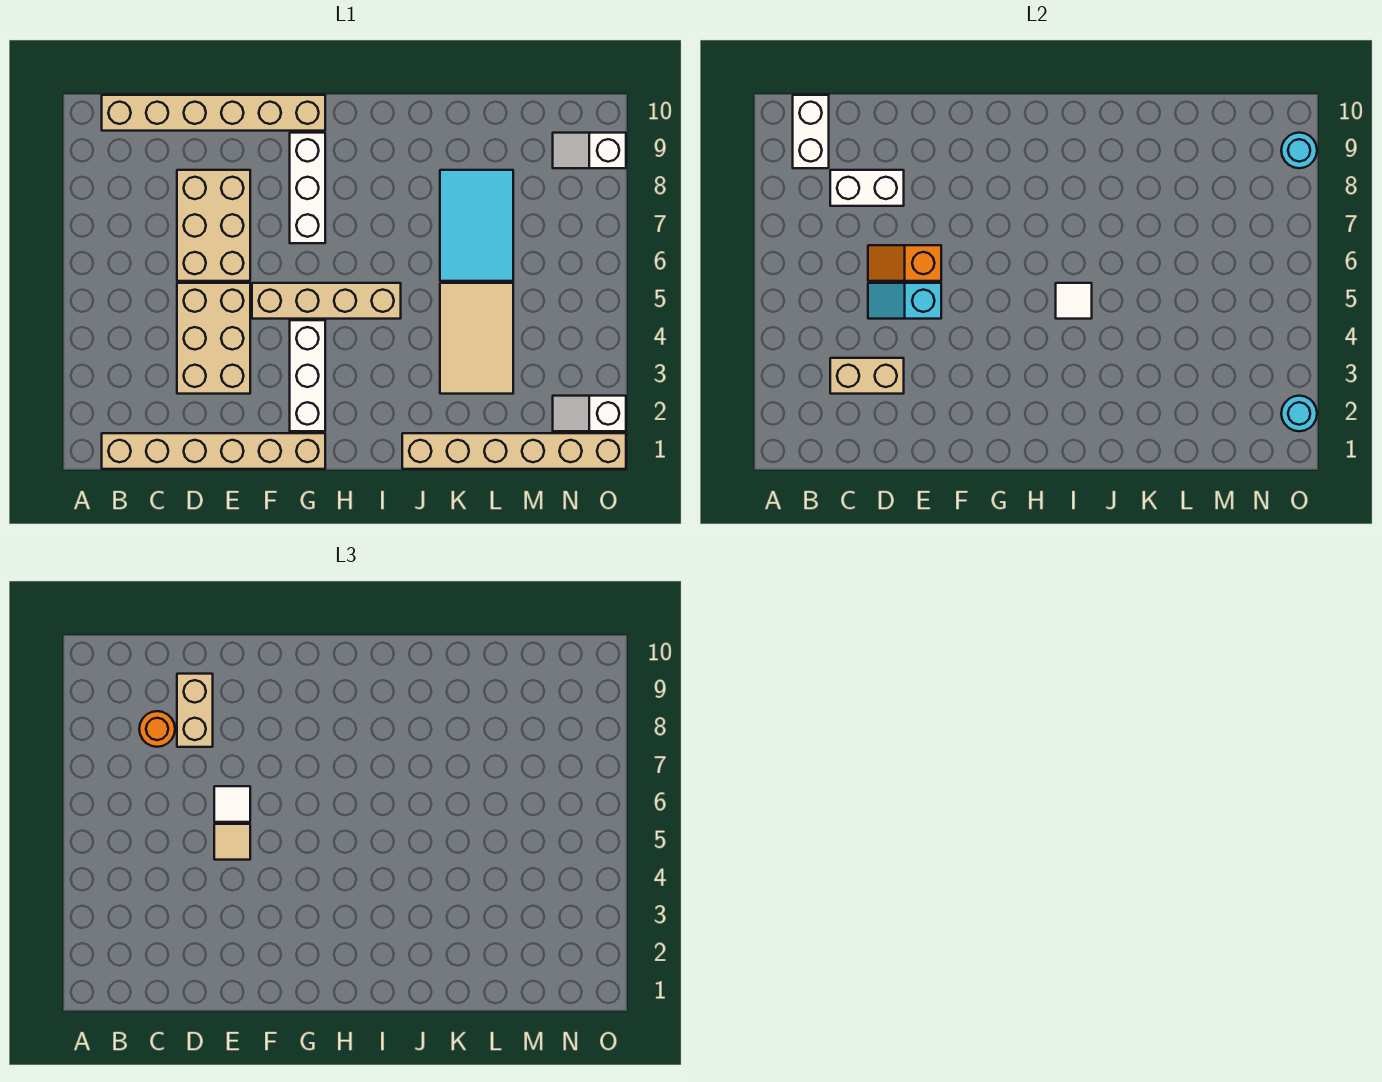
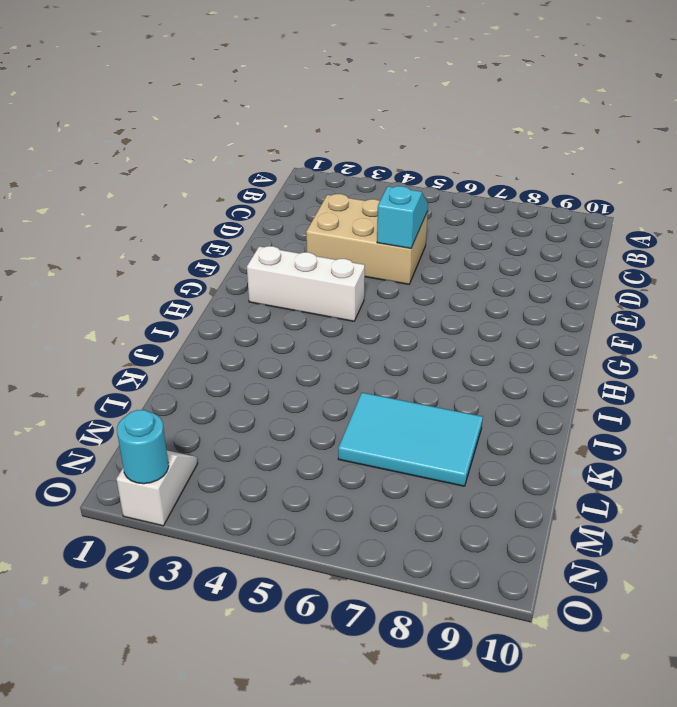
none -> tan 1x6 brick [102,433,325,469]
none -> tan 1x6 brick [102,95,325,131]
none -> tan 2x3 brick [177,170,250,281]

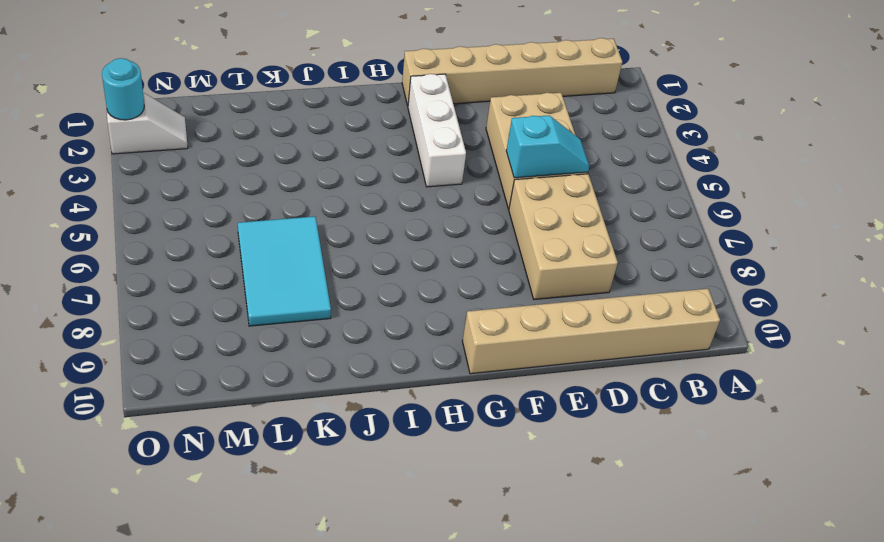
none -> tan 1x4 brick [252,283,401,319]
none -> white 1x3 brick [290,133,325,243]
none -> tan 1x6 brick [402,433,626,469]

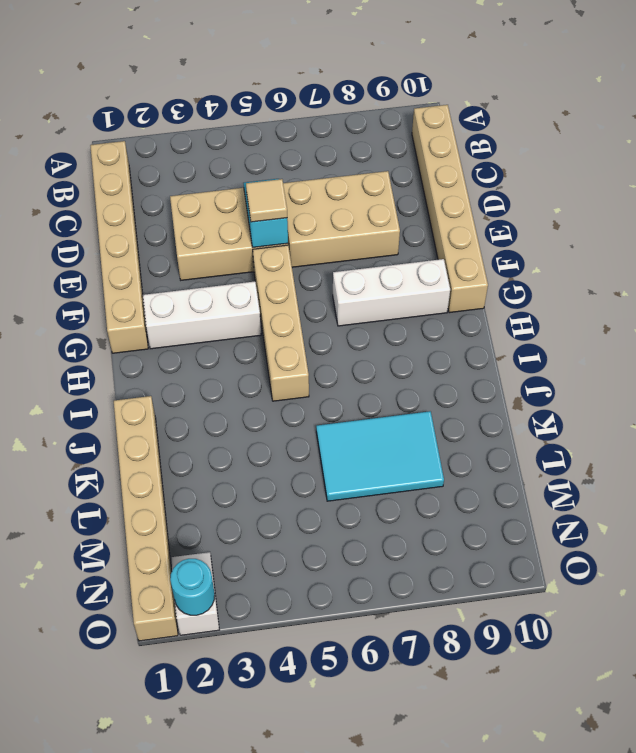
none -> tan 2x3 tile [440,283,513,394]
none -> white 1x2 slope [553,133,626,168]
none -> white 1x2 brick [793,95,829,168]

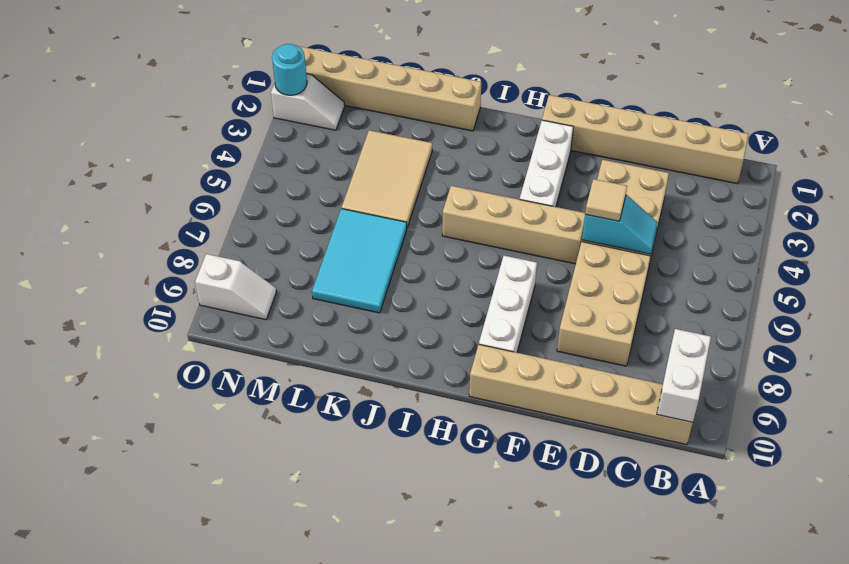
none -> tan 1x2 brick [830,358,904,394]
none -> white 1x2 brick [830,170,904,206]
none -> orange 1x2 slope [868,245,941,281]

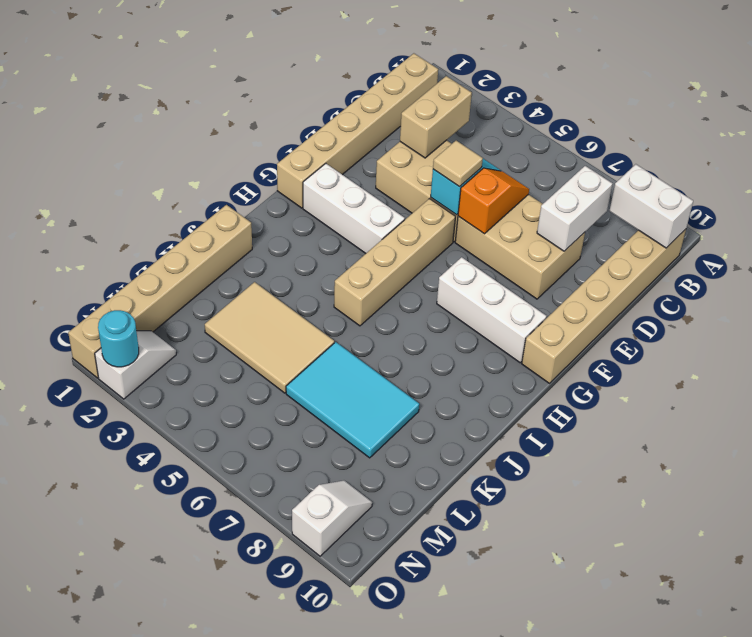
none -> white 1x1 tile [1056,283,1092,319]
none -> cyan 1x1 round brick [1281,133,1317,168]
none -> orange 1x1 round brick [139,711,175,747]

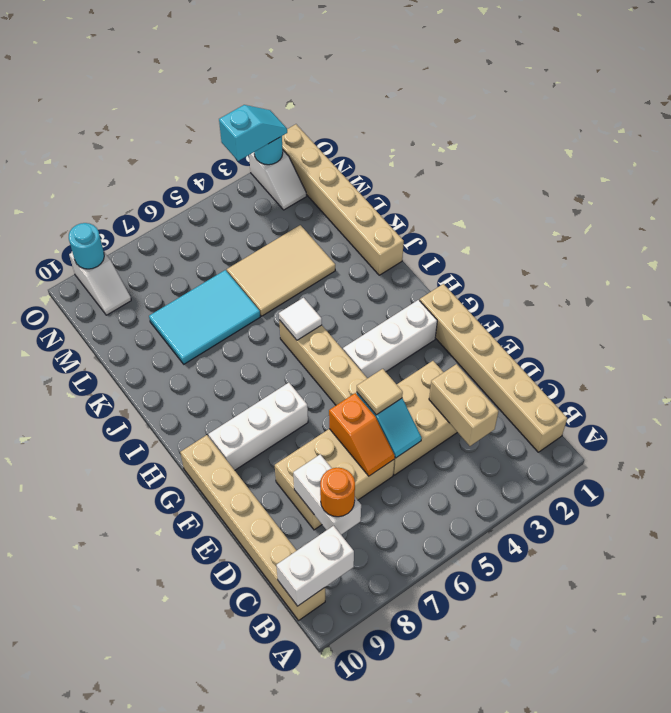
cyan 1x2 slope [219,105,287,161] -> none
none -> tan 1x2 brick [177,674,213,747]
none -> white 1x1 tile [214,786,250,822]

